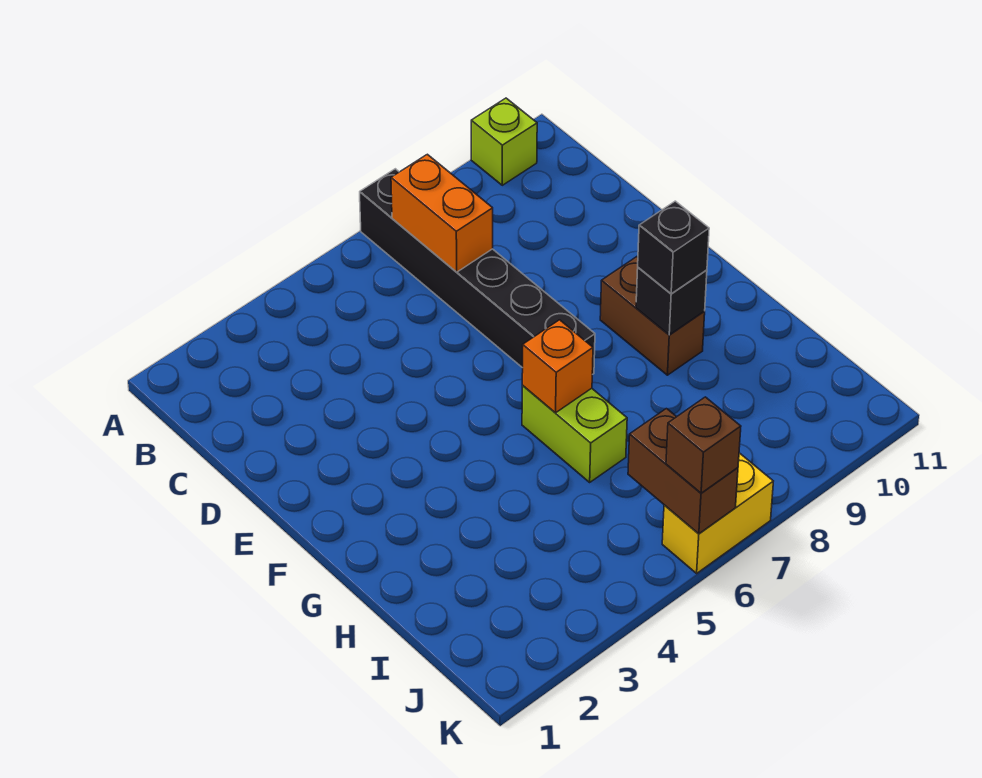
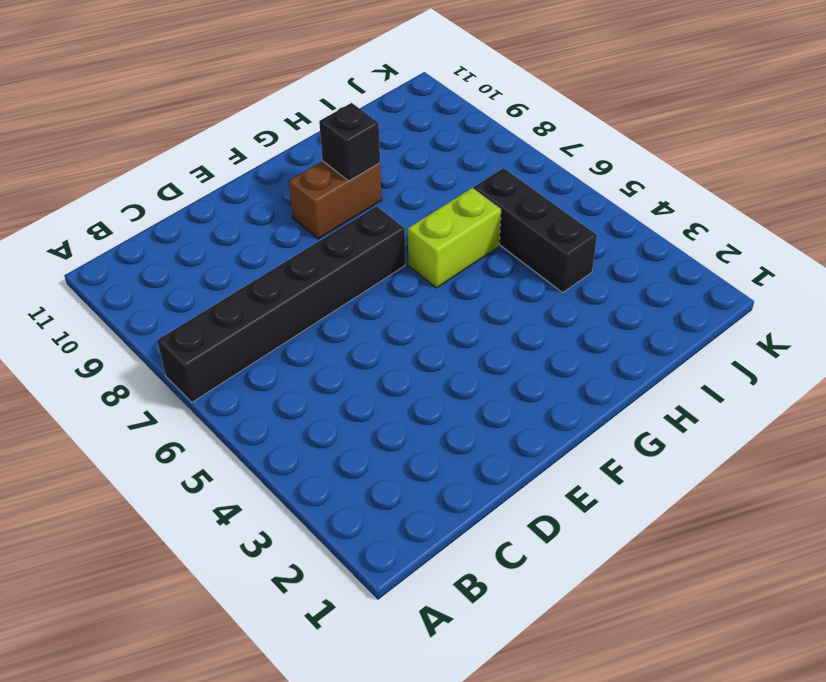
black 1x3 brick [474,168,597,292] -> none
none -> lime 1x1 brick [471,98,537,185]
none -> yellow 1x2 brick [662,453,773,573]

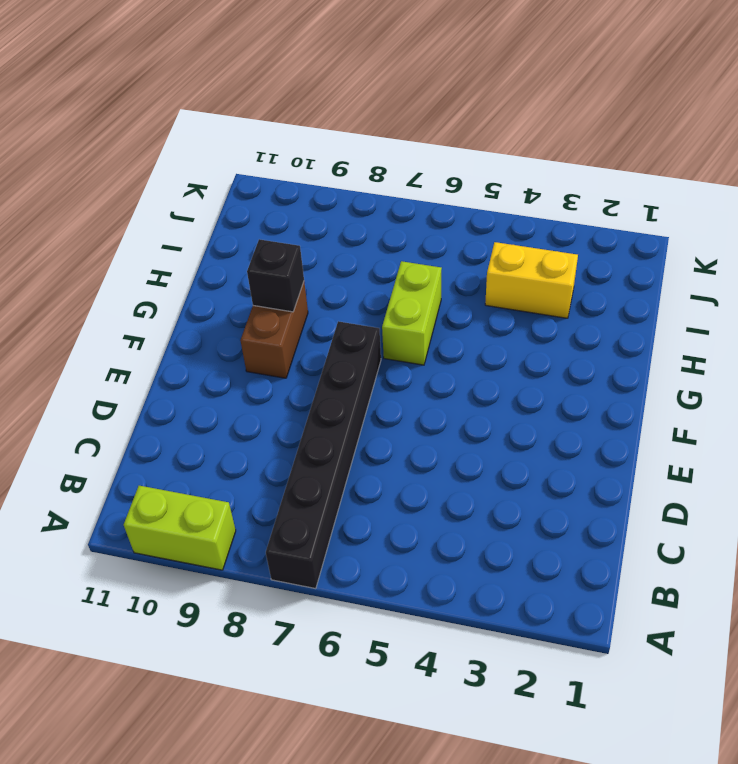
lime 1x2 brick [124,486,236,570] -> lime 1x1 brick [471,98,537,185]
yellow 1x2 brick [485,242,578,318] -> yellow 1x2 brick moved to [662,453,773,573]
none -> orange 1x2 brick [391,154,493,272]
none -> orange 1x1 brick [522,320,593,413]

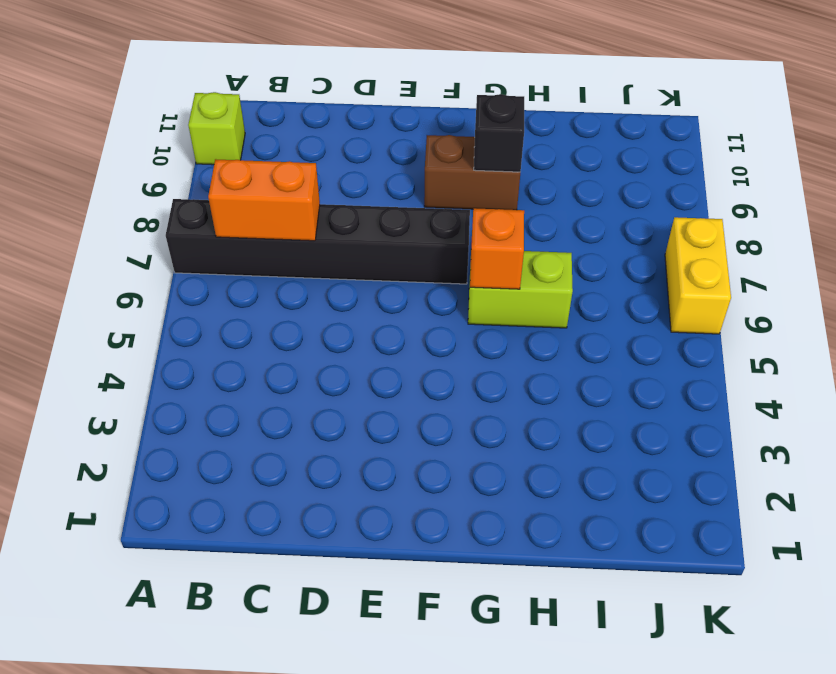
none -> brown 1x2 brick [628,409,738,534]
none -> black 1x1 brick [638,201,709,294]

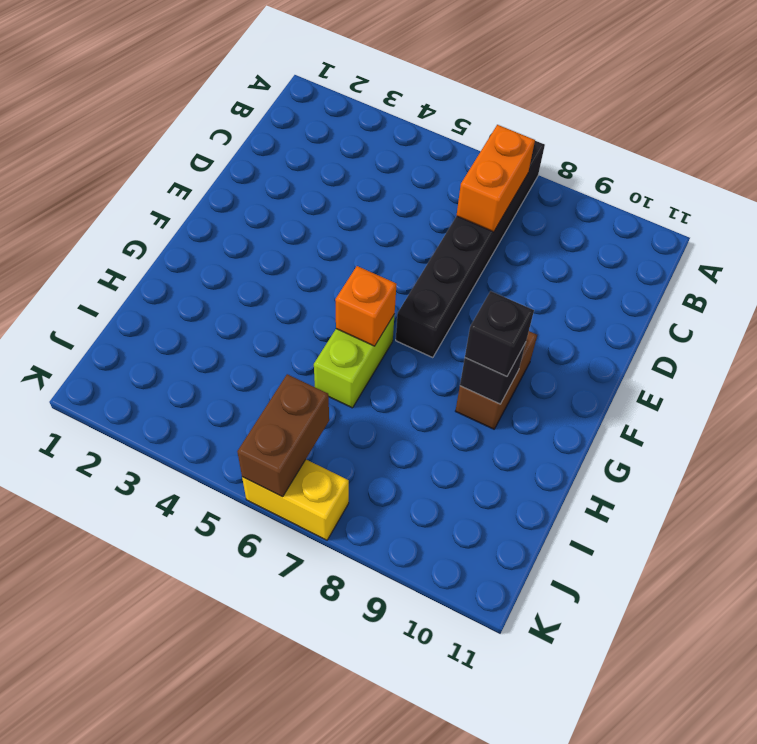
none -> lime 1x1 brick [471,98,537,185]
none -> brown 1x1 brick [666,397,741,493]

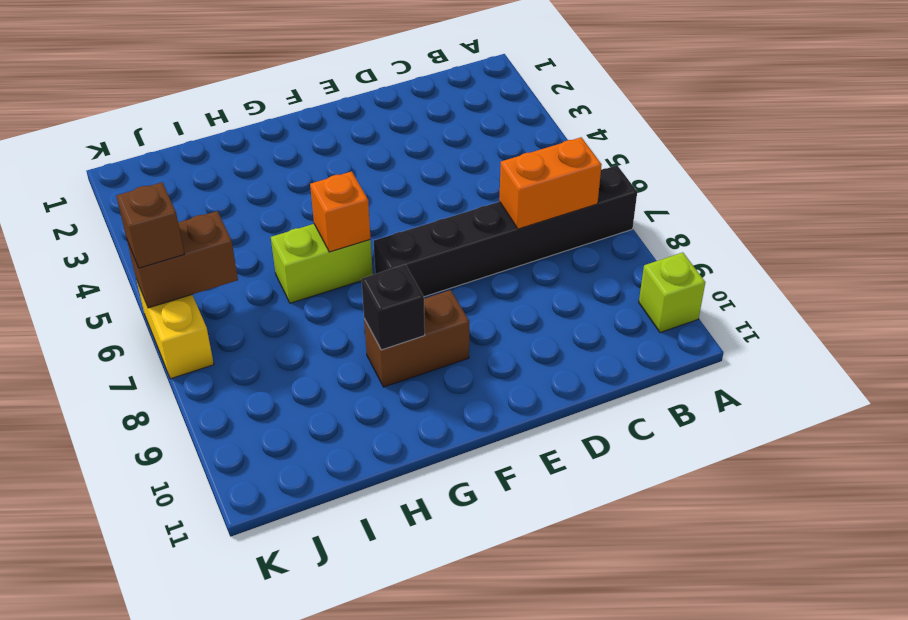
none -> black 1x1 brick [638,201,709,294]

